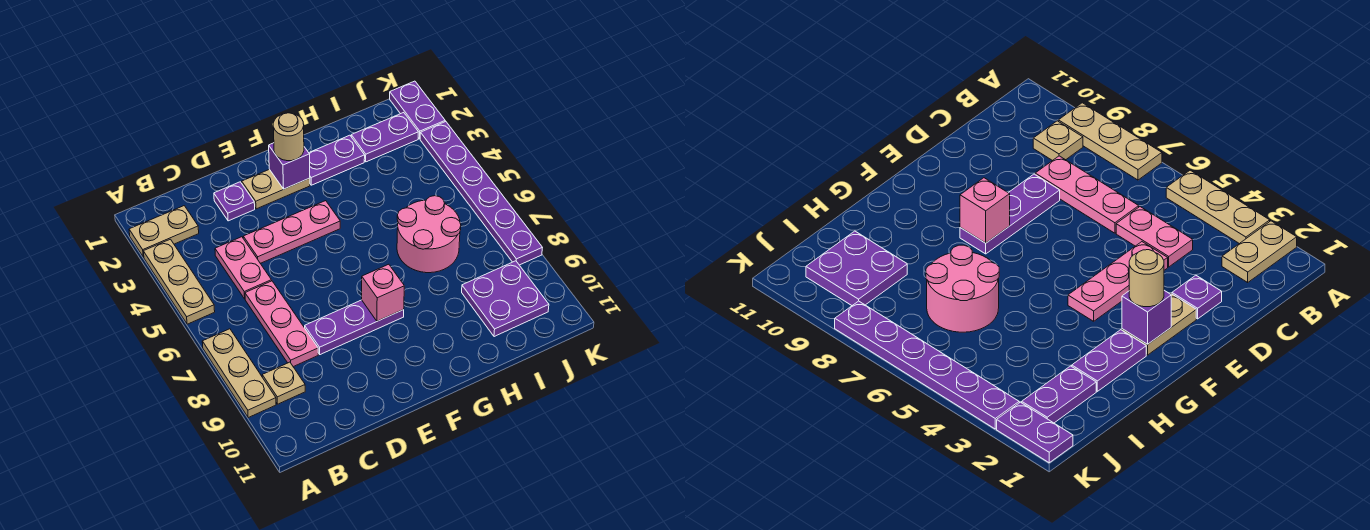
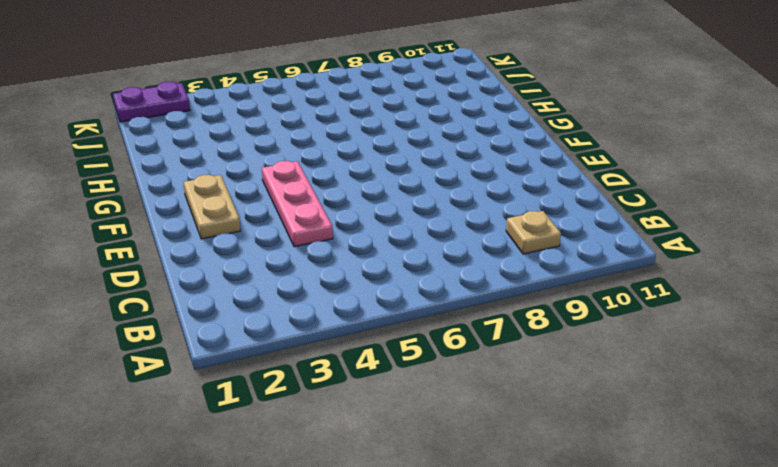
none -> tan 1x2 plate [129,206,199,257]
none -> tan 1x3 plate [143,239,215,324]
none -> tan 1x3 plate [202,329,276,418]

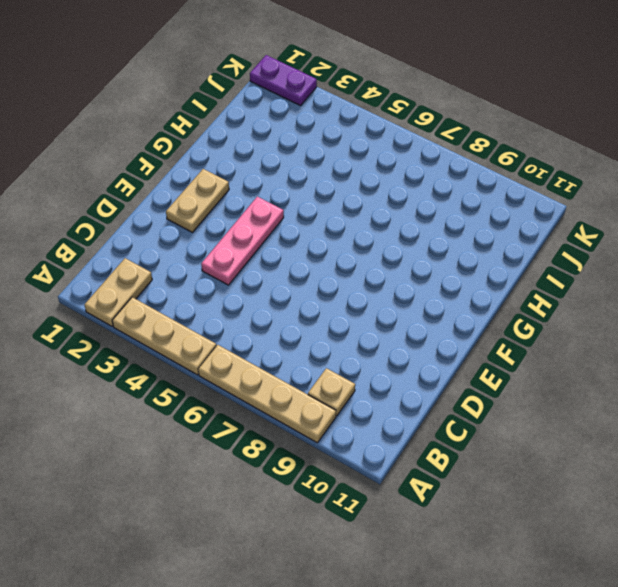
tan 1x4 plate [198,345,336,443] -> tan 1x3 plate [202,329,276,418]
none -> pink 1x2 plate [215,237,272,299]
none -> pink 1x3 plate [245,281,318,367]
none -> purple 1x1 plate [214,182,255,221]

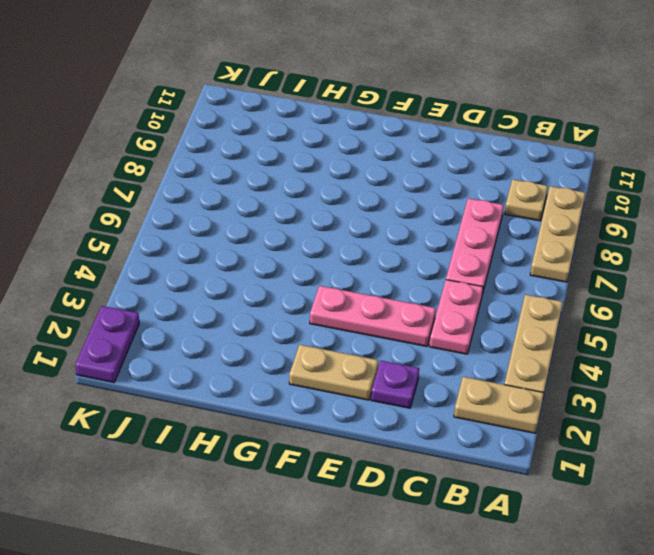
none -> purple 1x3 plate [305,300,404,355]
none -> purple 1x2 plate [309,135,365,185]
none -> pink 2x2 round brick [397,196,461,273]

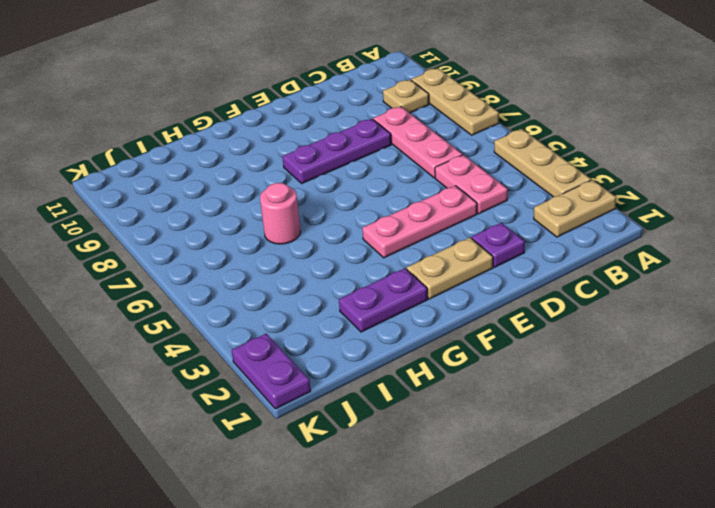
pink 1x1 round brick [260,183,301,244] -> pink 2x2 round brick [397,196,461,273]
none -> purple 1x2 plate [351,112,418,162]
none -> purple 2x2 plate [462,261,549,337]
none -> purple 1x6 plate [420,121,542,265]

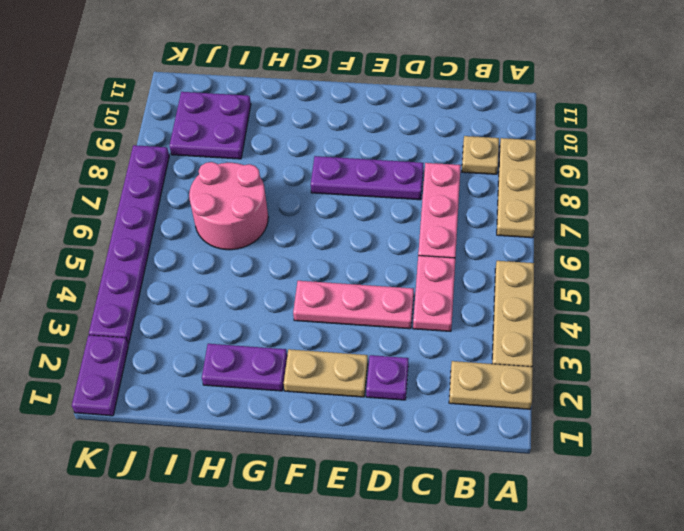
none -> purple 1x2 plate [351,112,418,162]
none -> purple 1x1 brick [269,143,310,189]
none -> pink 1x1 brick [362,264,404,321]

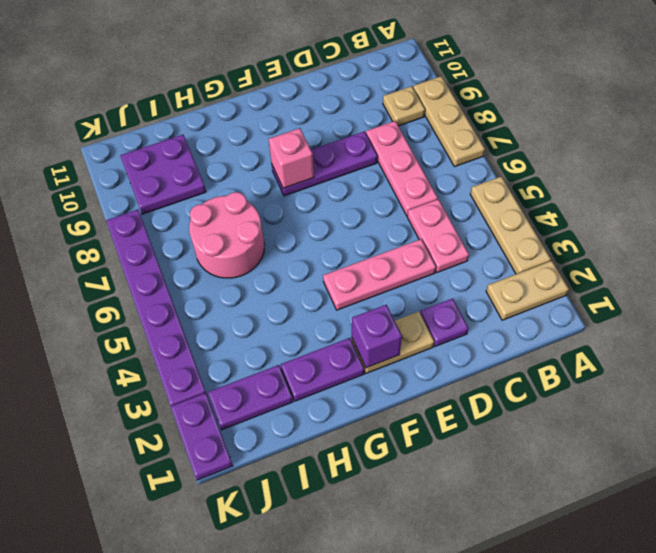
none -> tan 1x1 round brick [273,113,304,161]

